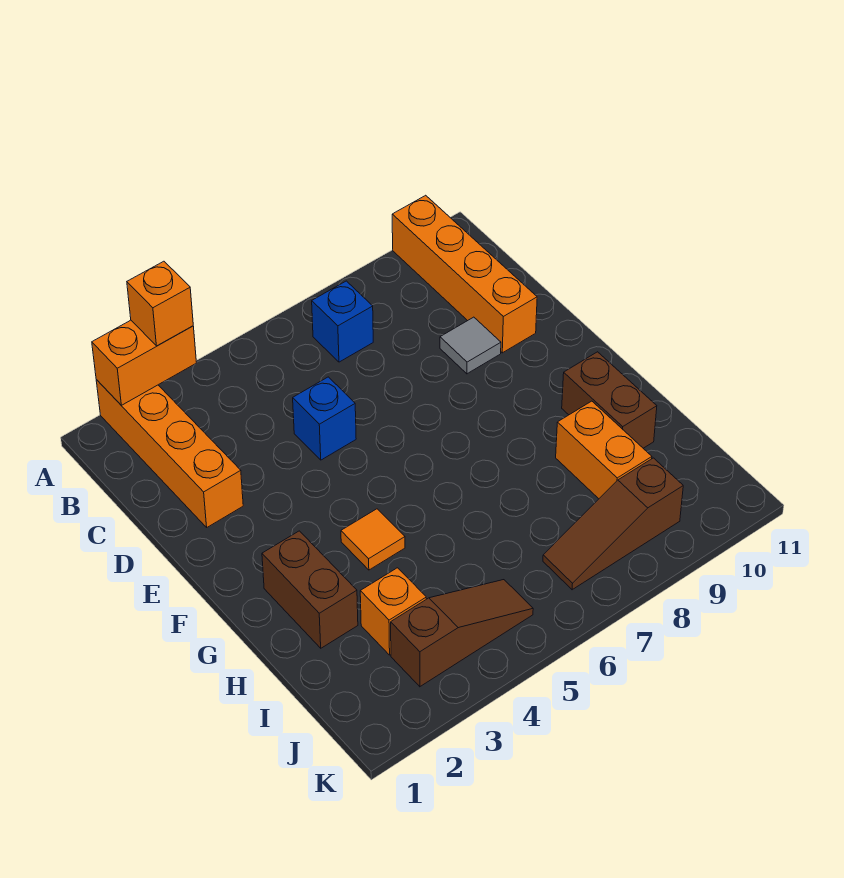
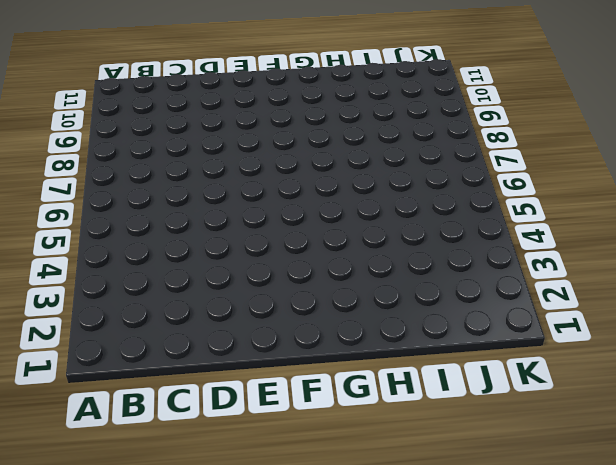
none -> orange 1x4 brick [96,380,243,527]
none -> orange 1x4 brick [392,195,537,353]
none -> blue 1x1 brick [312,281,373,362]

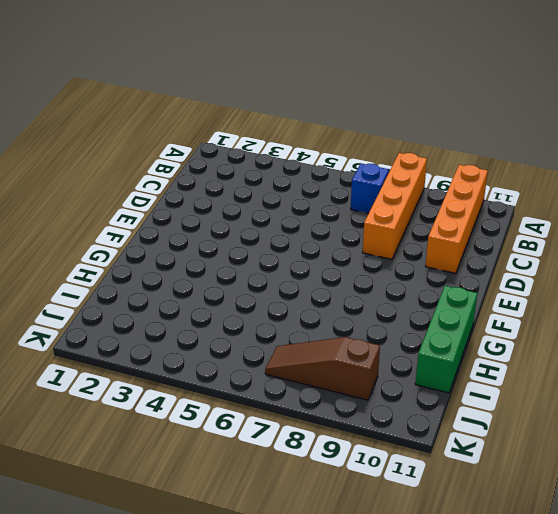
orange 1x4 brick [363,153,427,259] -> orange 1x4 brick moved to [96,380,243,527]
green 1x3 brick [415,286,477,393] -> none
none -> blue 1x1 brick [293,377,356,460]
none -> grey 1x1 tile [440,317,501,374]
none -> brown 1x2 brick [262,531,358,648]

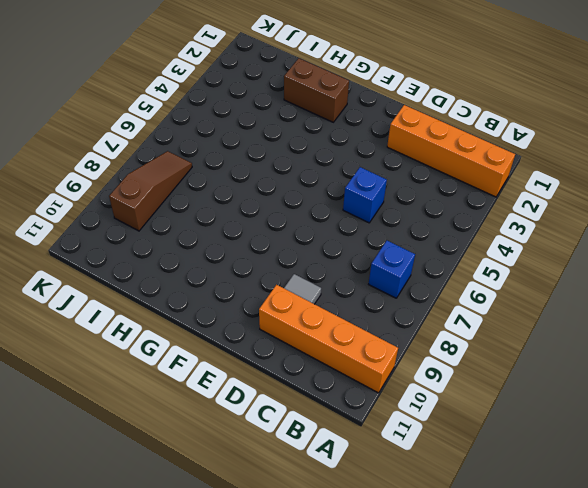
none -> orange 1x1 tile [341,509,405,570]
none -> brown 1x2 brick [562,352,657,448]
none -> orange 1x2 brick [556,401,652,499]

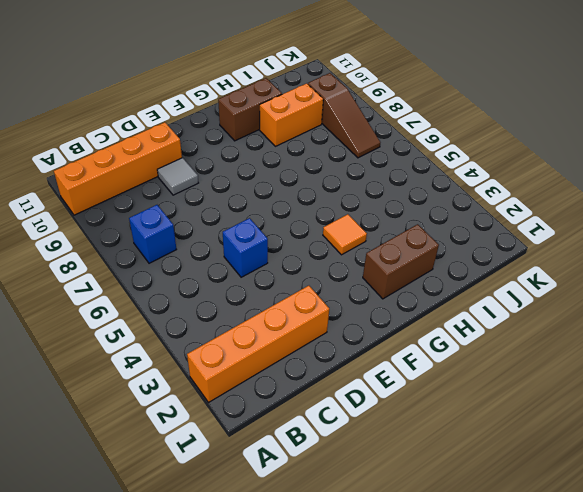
none -> orange 1x1 brick [360,568,426,655]
none -> brown 1x3 slope [391,580,533,687]
none -> orange 1x2 brick [92,320,196,405]

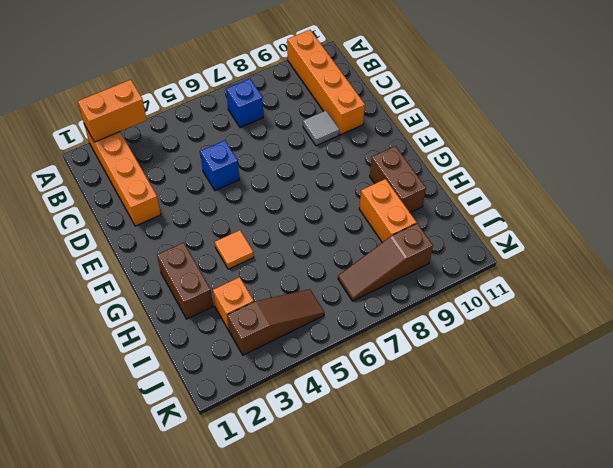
none -> orange 1x1 brick [127,261,193,346]

